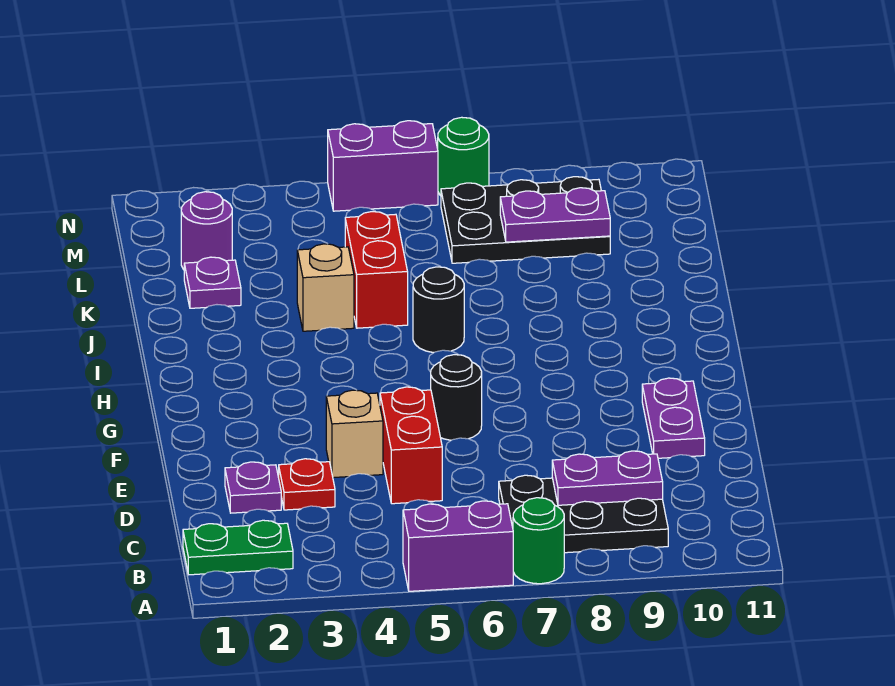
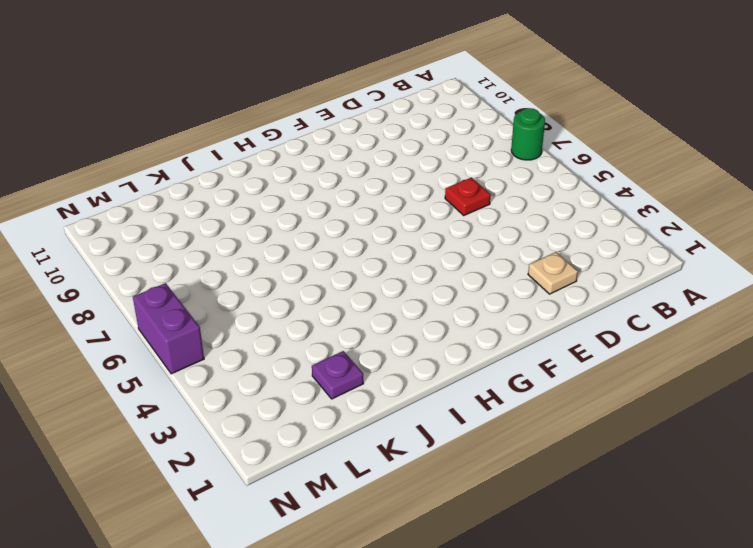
tan 1x1 plate [528,252,578,294] -> purple 1x1 plate [225,462,281,513]
red 1x1 plate [445,178,491,215] -> red 1x1 plate moved to [279,459,335,510]
none -> purple 1x2 brick [403,501,513,591]
none -> green 1x2 plate [183,520,293,575]
none -> black 2x3 plate [499,475,668,553]

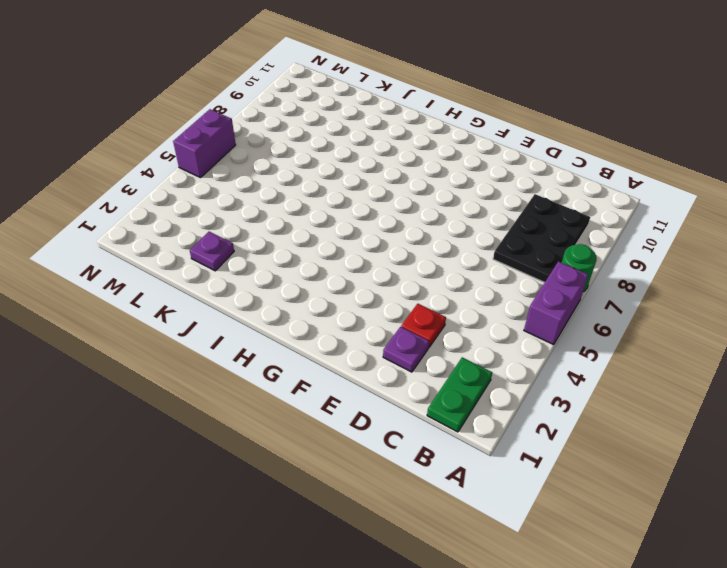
none -> red 1x2 brick [380,387,442,504]
none -> tan 1x1 brick [326,390,383,478]
none -> purple 1x2 plate [642,378,705,458]

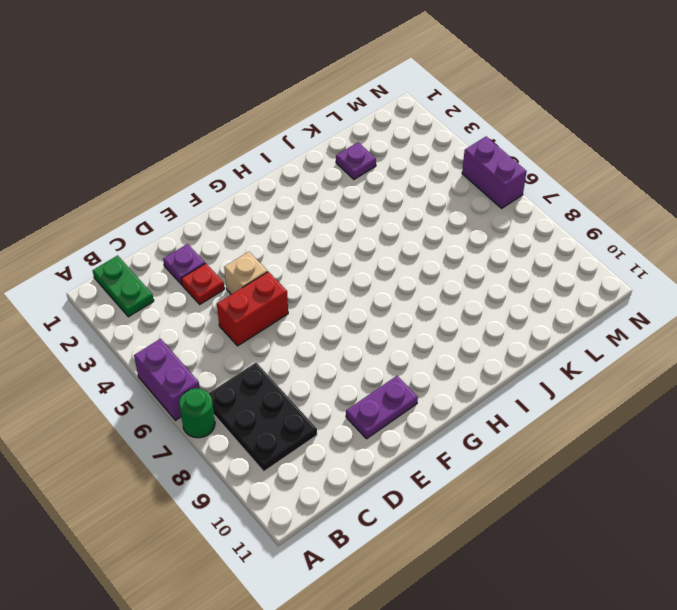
none -> black 1x1 round brick [431,355,482,440]
none -> black 1x1 round brick [413,267,464,353]
none -> tan 1x1 brick [297,244,354,331]

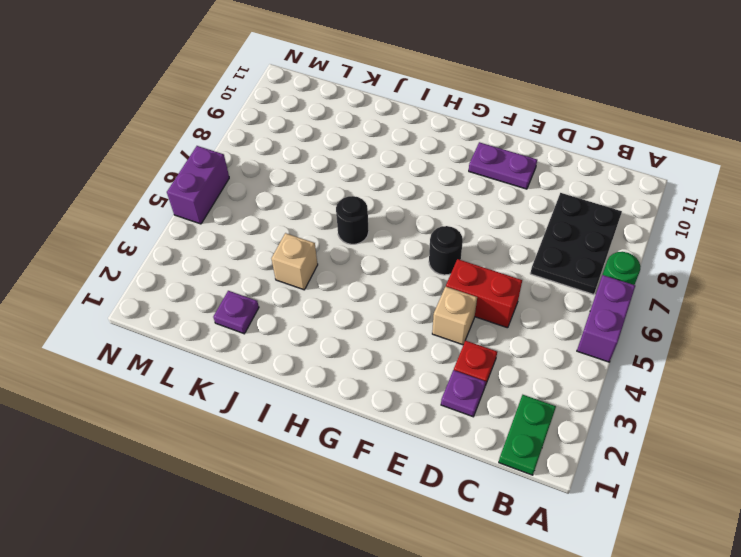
none -> red 1x2 brick [345,212,408,328]
none -> purple 1x1 round brick [181,192,232,270]
none -> black 2x3 plate [441,177,610,263]

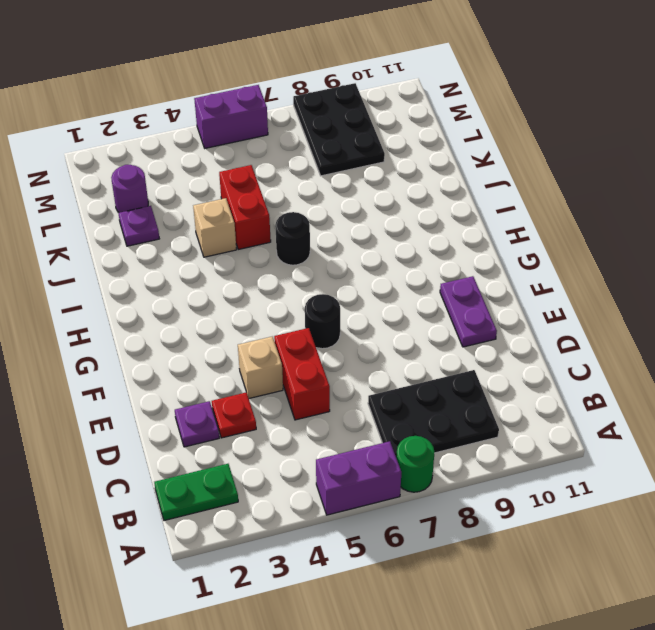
black 2x3 plate [293,83,385,176] -> black 2x3 plate turned to [441,177,610,263]
none -> green 1x1 round brick [438,117,489,196]
none -> purple 1x2 plate [552,451,663,505]
none -> purple 1x2 plate [500,188,610,242]

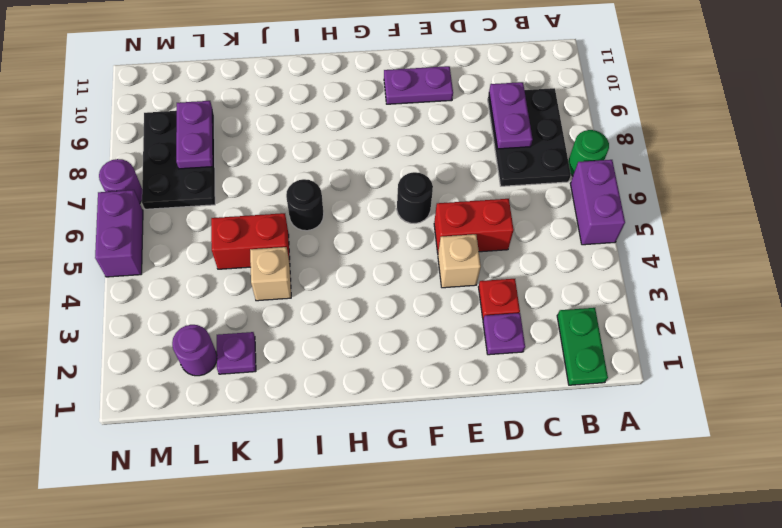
purple 1x1 round brick [99,159,142,203] -> green 1x1 round brick [438,117,489,196]

